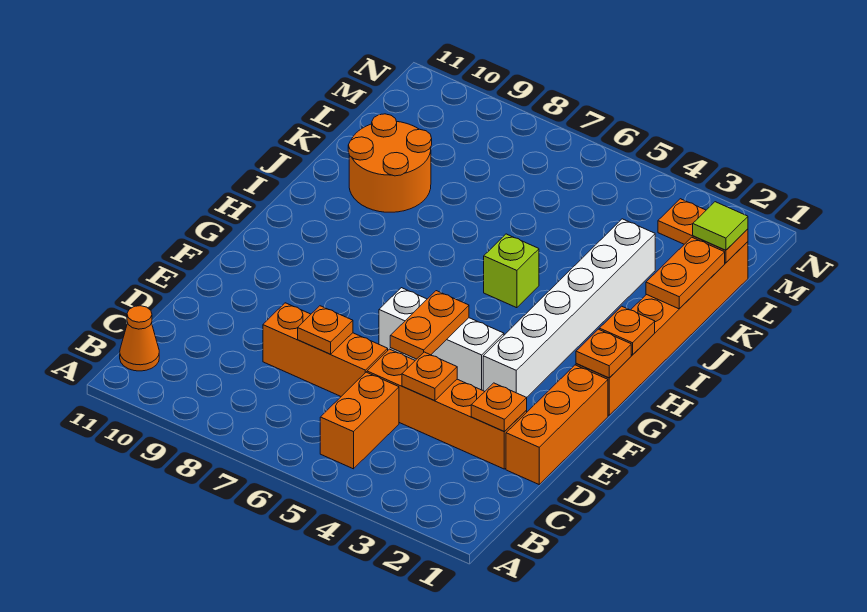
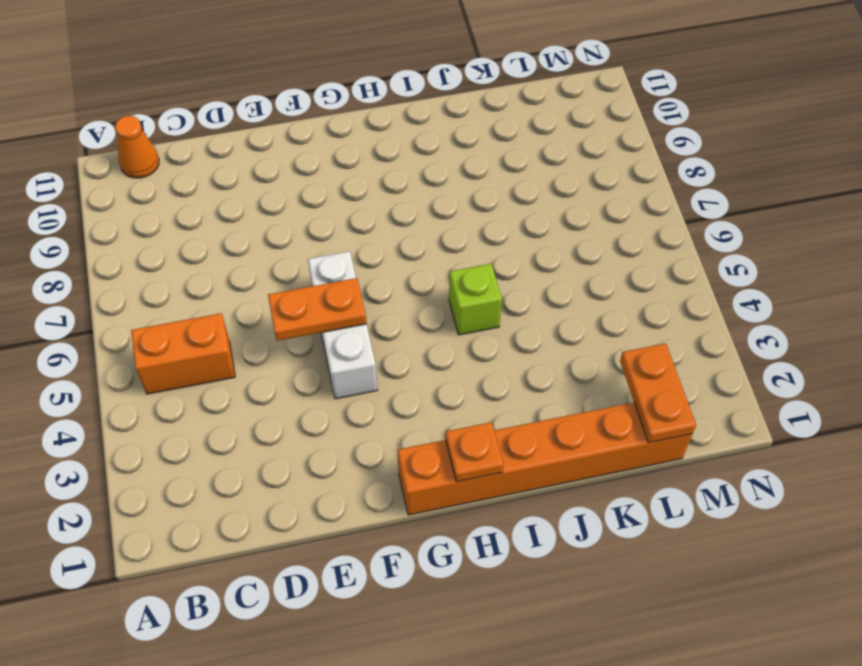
none -> orange 1x3 brick [506,365,608,484]
none -> orange 1x4 brick [367,349,527,469]
none -> orange 1x3 brick [263,303,388,396]

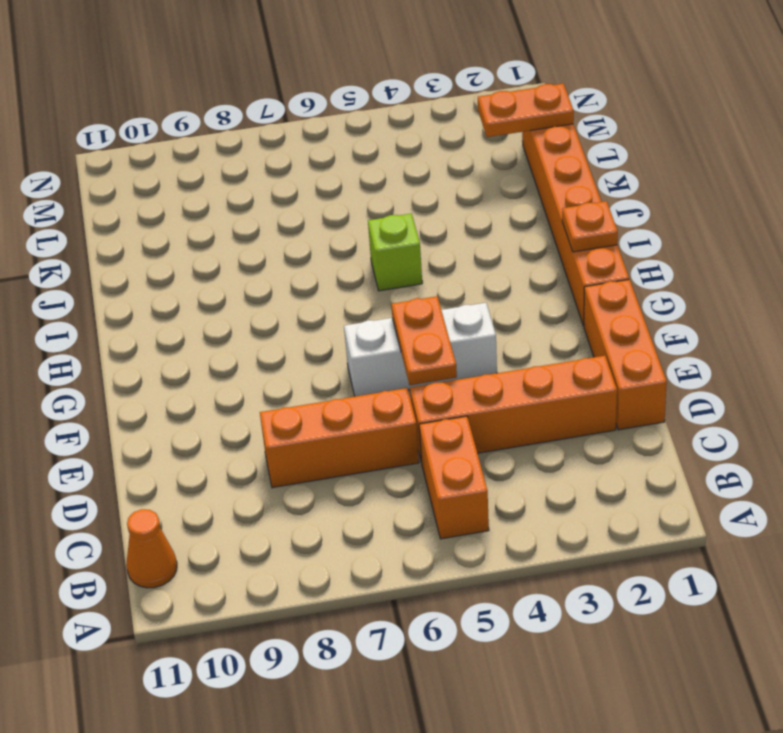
none -> white 1x6 brick [483,219,655,397]
none -> orange 2x2 round brick [348,114,432,212]
none -> orange 1x1 plate [471,383,527,432]

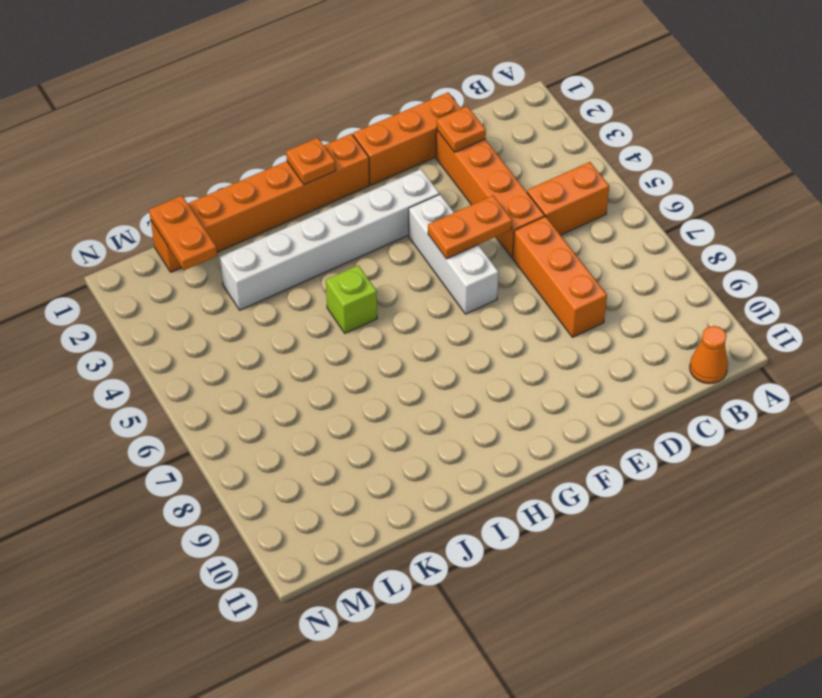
none -> orange 2x2 round brick [348,114,432,212]
none -> orange 1x1 plate [402,352,457,401]
none -> orange 1x1 plate [298,306,353,354]

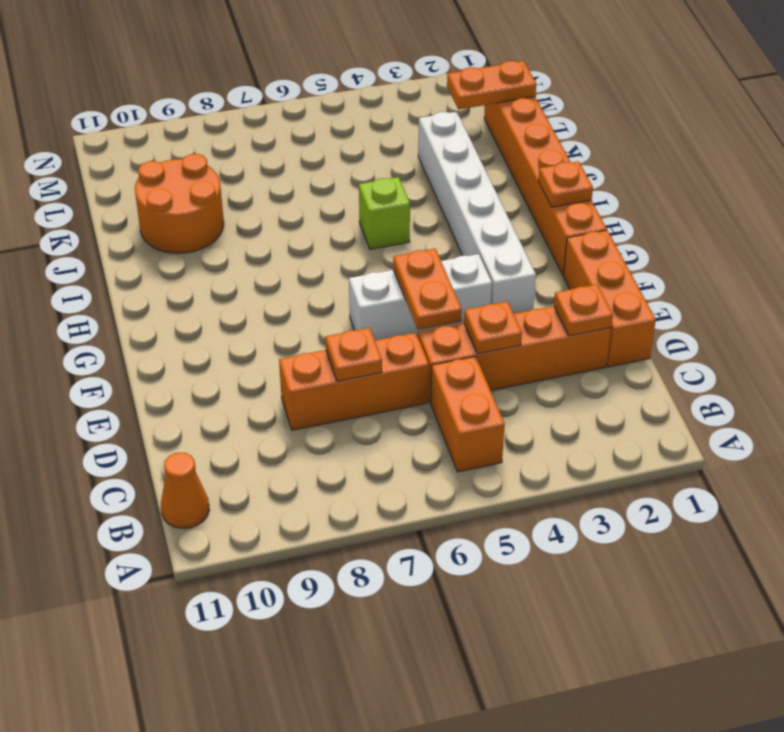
none -> orange 1x1 plate [576,329,631,378]
none -> orange 1x2 plate [646,237,725,309]
none -> lime 1x1 tile [693,202,748,250]

